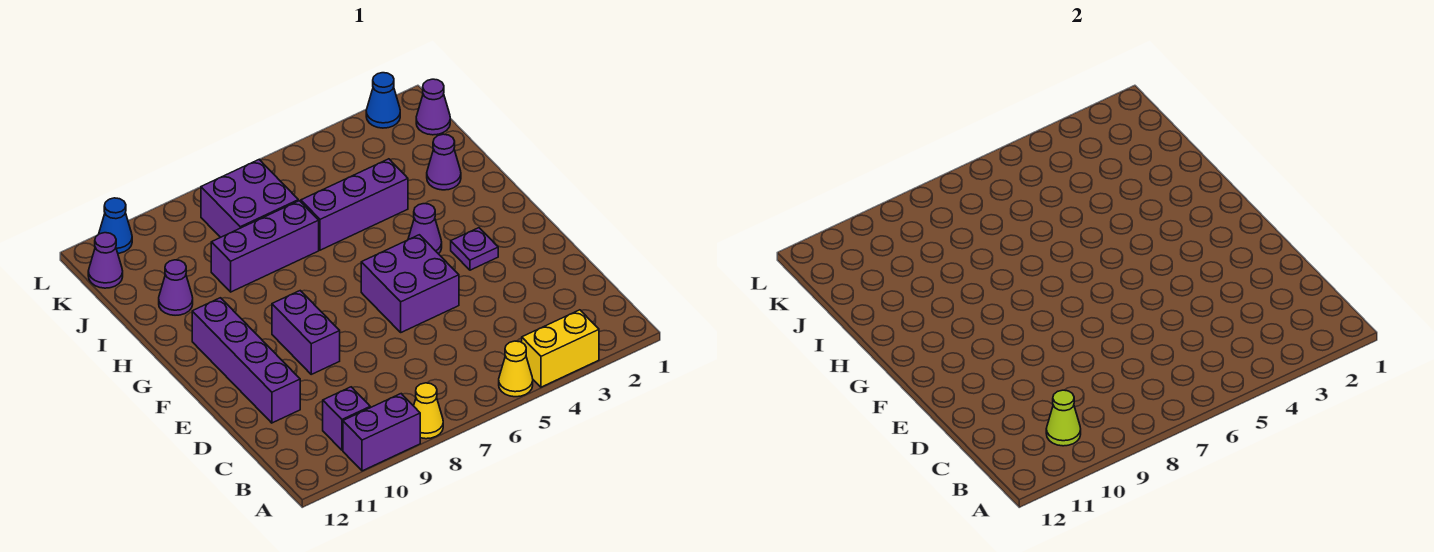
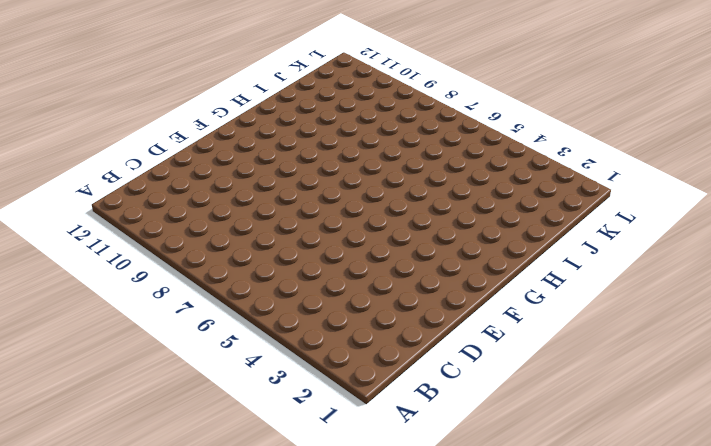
none -> yellow 1x2 brick [522,310,599,387]
none -> yellow 1x1 cone [499,341,533,397]
none -> yellow 1x1 cone [414,383,443,439]

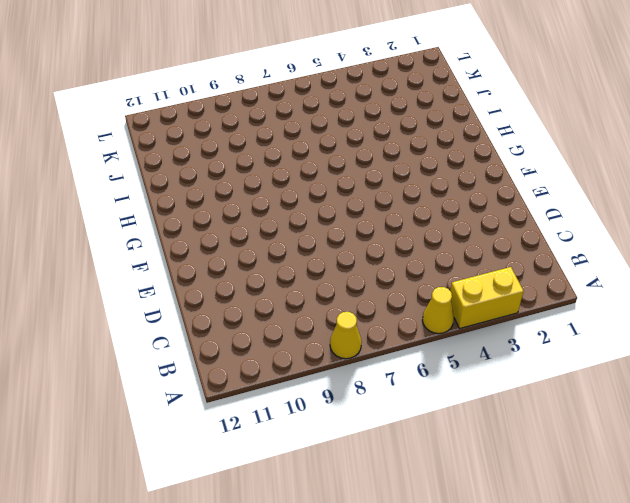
none -> purple 1x2 brick [343,394,420,471]
none -> purple 1x1 brick [323,387,370,450]
none -> purple 1x4 brick [192,298,300,423]

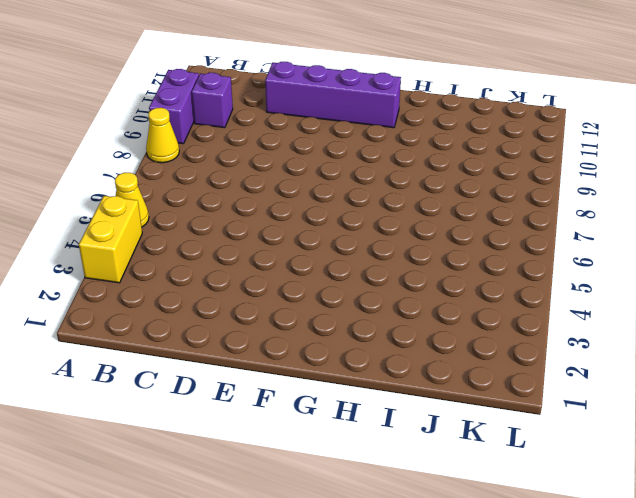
none -> purple 2x2 brick [361,235,459,332]
none -> purple 1x2 brick [272,291,340,374]
none -> purple 1x1 plate [451,228,498,270]

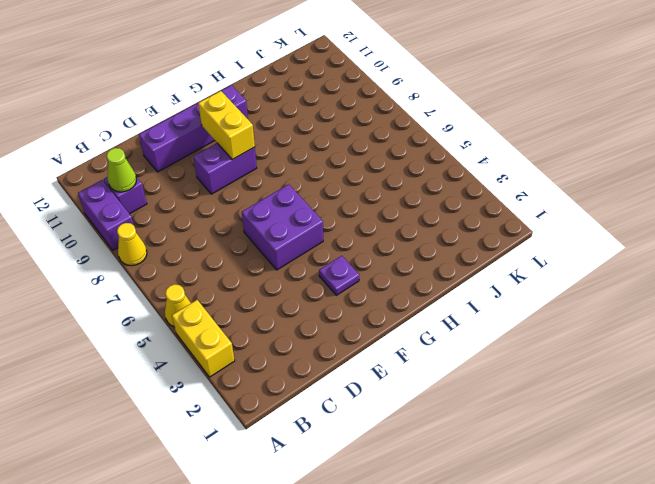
yellow 1x2 brick [198,91,255,160] -> none
none -> purple 1x1 cone [408,204,442,254]
none -> purple 1x1 cone [427,134,461,190]
none -> purple 1x3 brick [301,159,408,250]

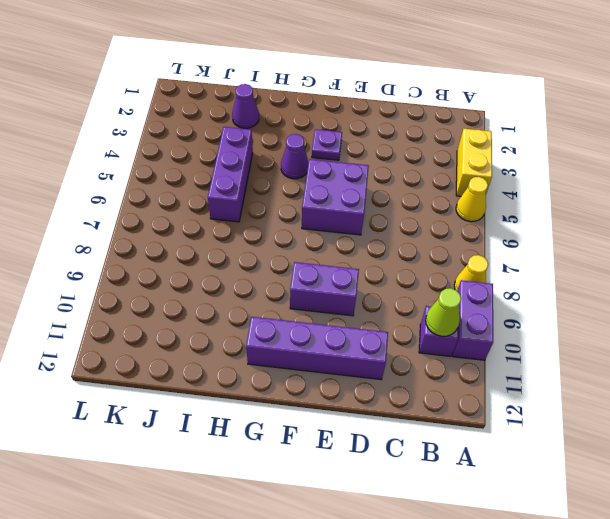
none -> purple 1x3 brick [211,201,319,292]
none -> purple 1x1 cone [159,260,193,315]
none -> purple 2x2 brick [201,160,298,237]

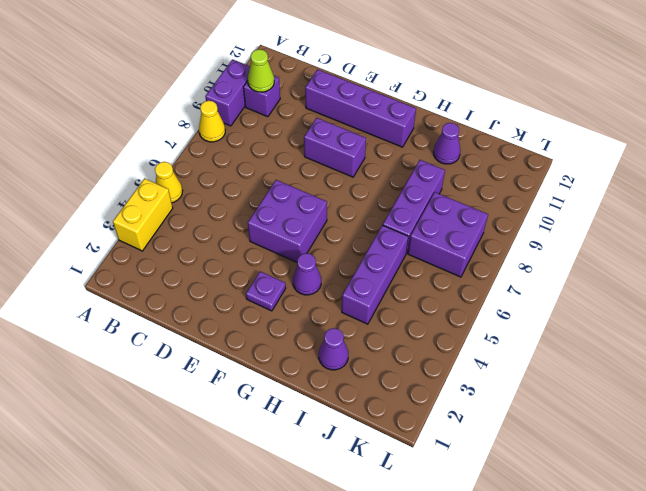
none -> purple 1x1 cone [416,79,450,135]
none -> purple 1x1 cone [88,233,123,288]
none -> blue 1x1 cone [366,73,400,128]

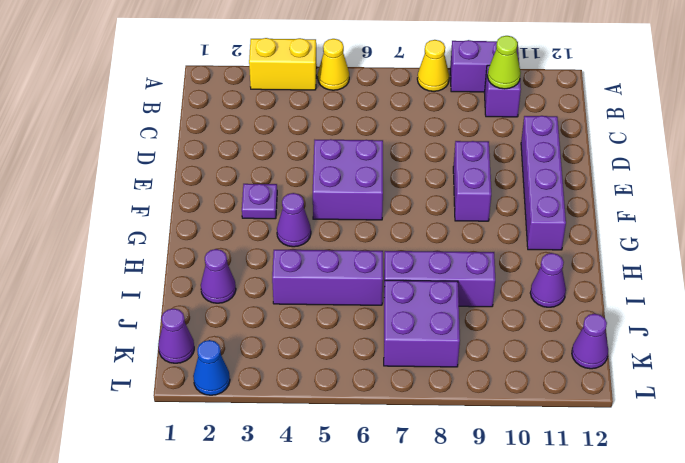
none -> blue 1x1 cone [99,198,132,253]

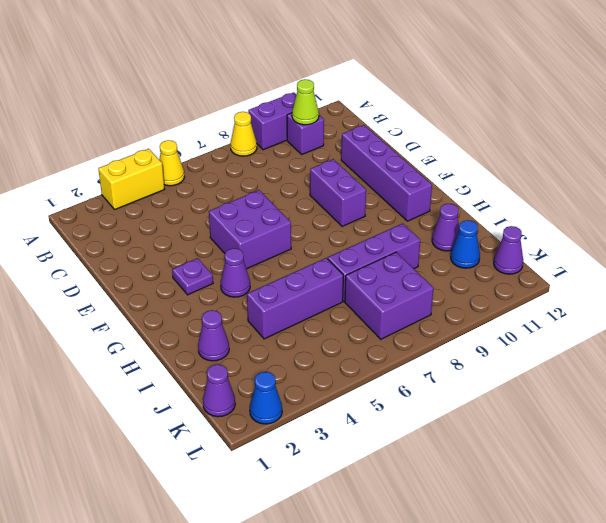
blue 1x1 cone [451,220,480,268] -> blue 1x1 cone moved to [99,198,132,253]

